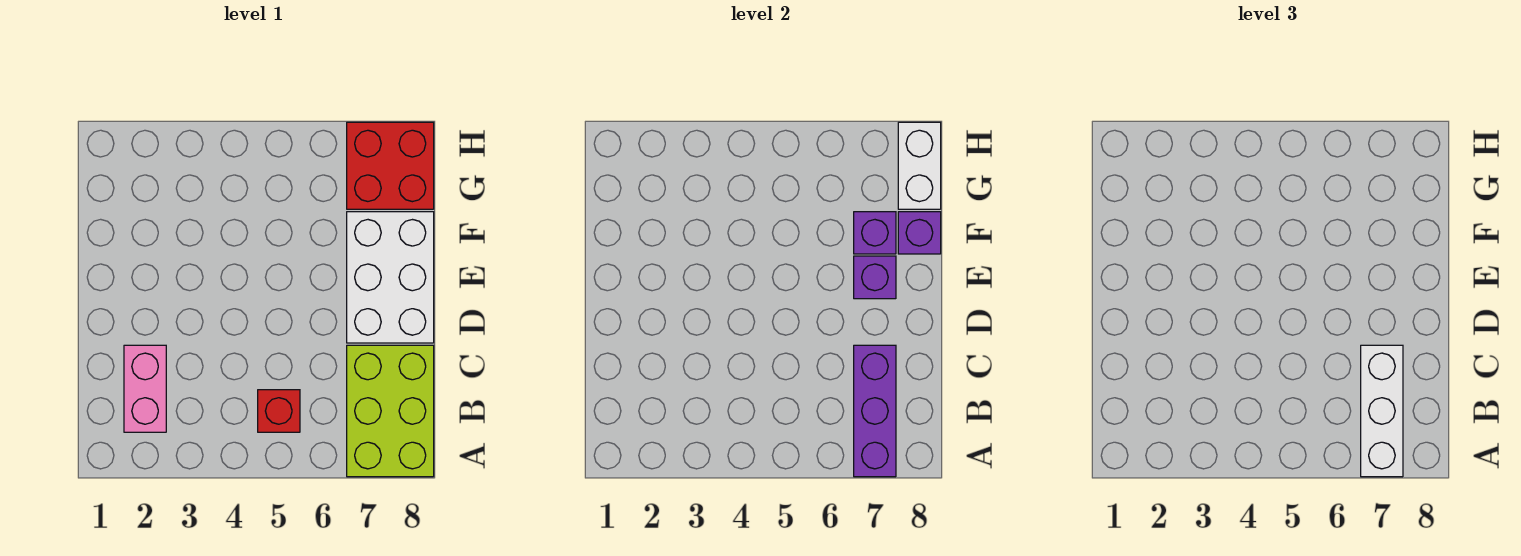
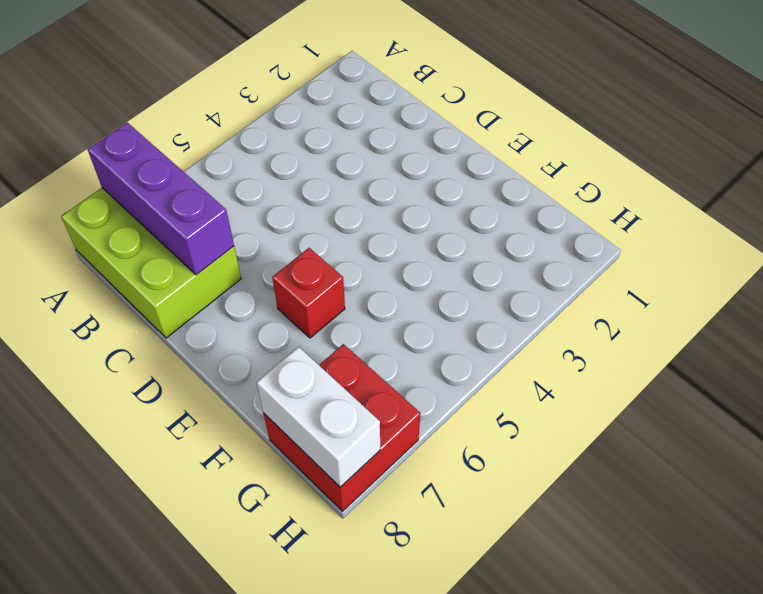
red 1x1 brick [272,248,345,338] -> red 1x1 brick moved to [258,390,300,432]
none -> pink 1x2 brick [124,345,166,432]
none -> white 2x3 brick [347,212,434,343]

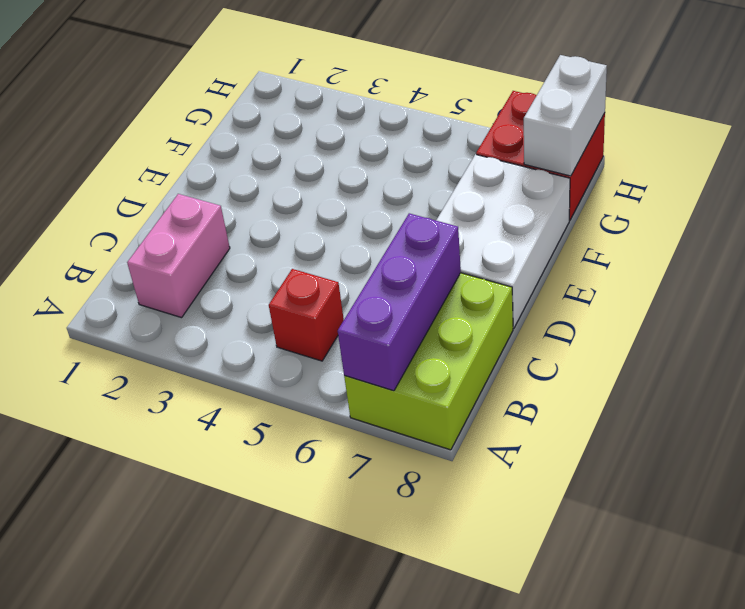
none -> purple 1x1 brick [854,256,896,299]
none -> purple 1x1 brick [854,212,896,254]

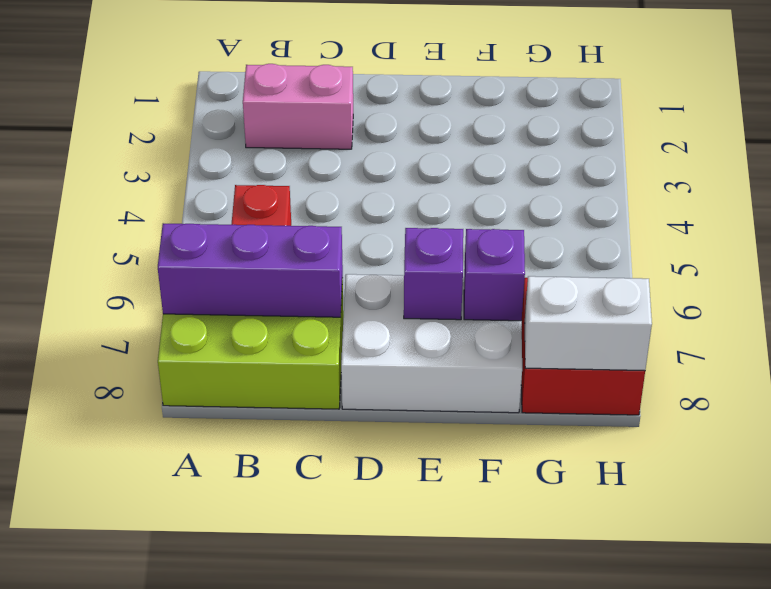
none -> purple 1x1 brick [898,212,941,254]
none -> white 1x3 brick [1361,345,1403,477]

